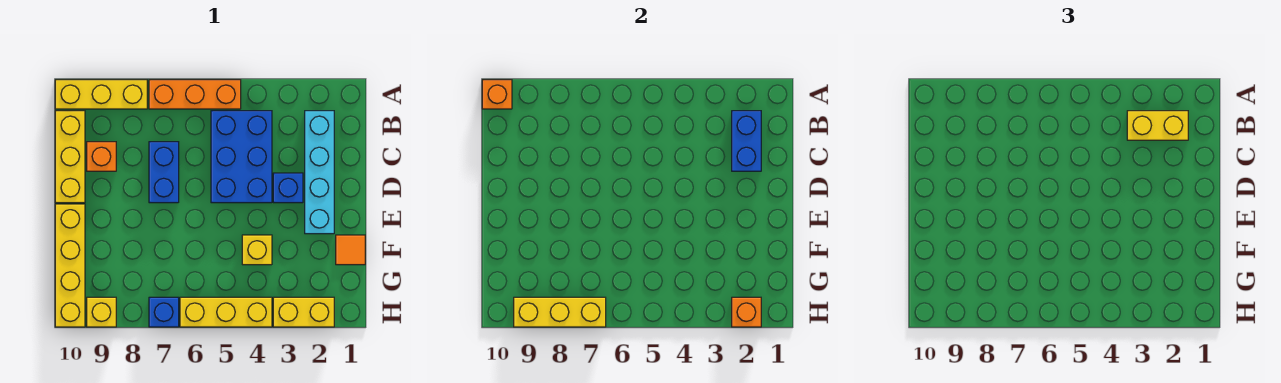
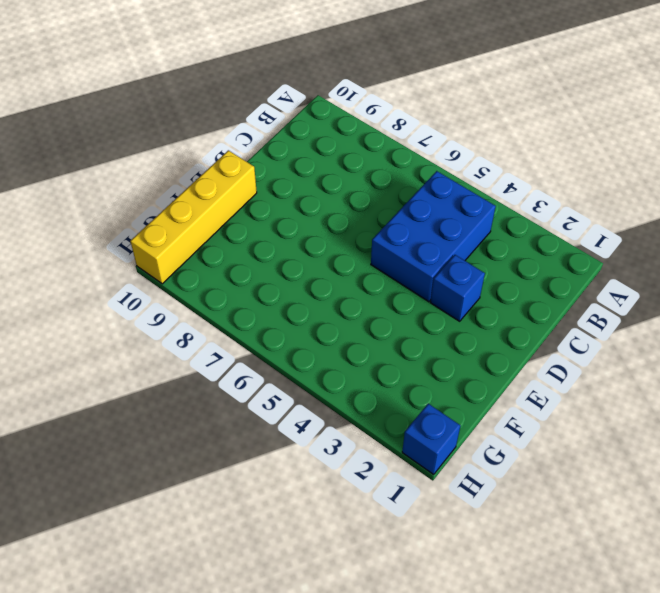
blue 1x1 brick [402,404,460,474] -> blue 1x1 brick moved to [149,297,179,327]
none -> orange 1x3 brick [149,80,241,109]
none -> yellow 1x3 brick [55,80,147,109]
none -> cyan 1x4 brick [305,111,334,234]

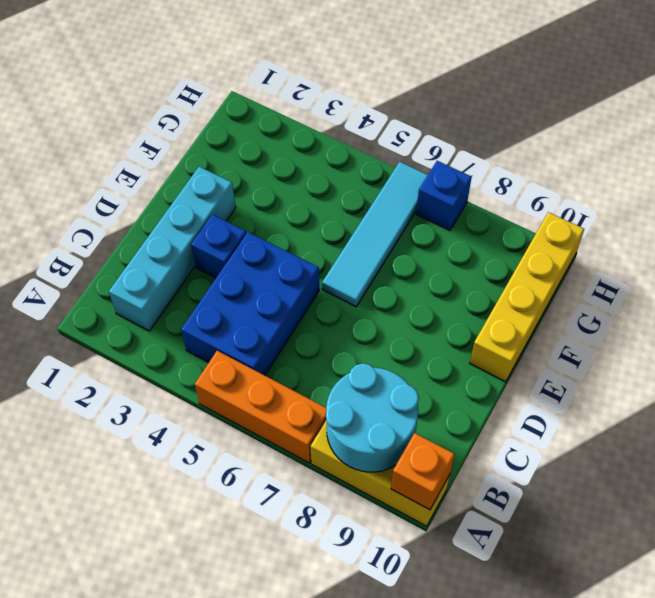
cyan 2x2 round brick [326,363,419,472] -> none
cyan 1x4 tile [322,162,428,307] -> yellow 1x3 brick [180,297,272,327]
none -> yellow 1x3 brick [55,111,85,203]
none -> blue 1x2 brick [149,142,179,203]
none -> orange 1x1 brick [87,142,116,171]

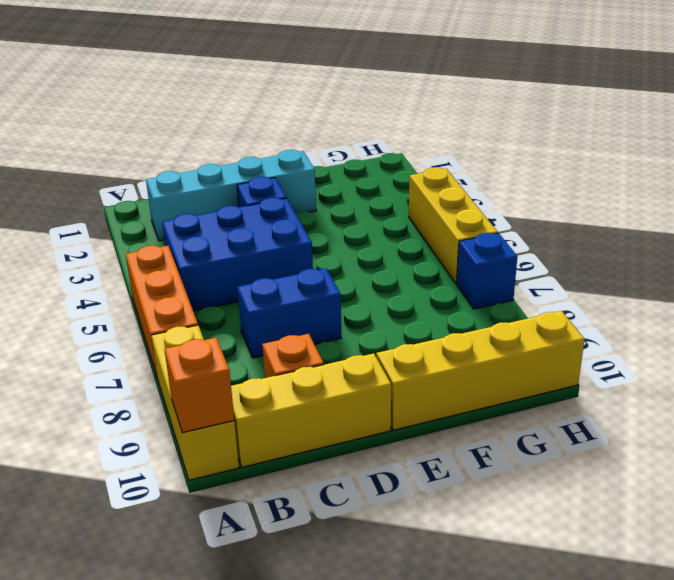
none -> orange 1x1 tile [336,235,365,265]
none -> yellow 1x1 brick [242,235,272,265]
none -> yellow 1x2 brick [273,297,334,327]

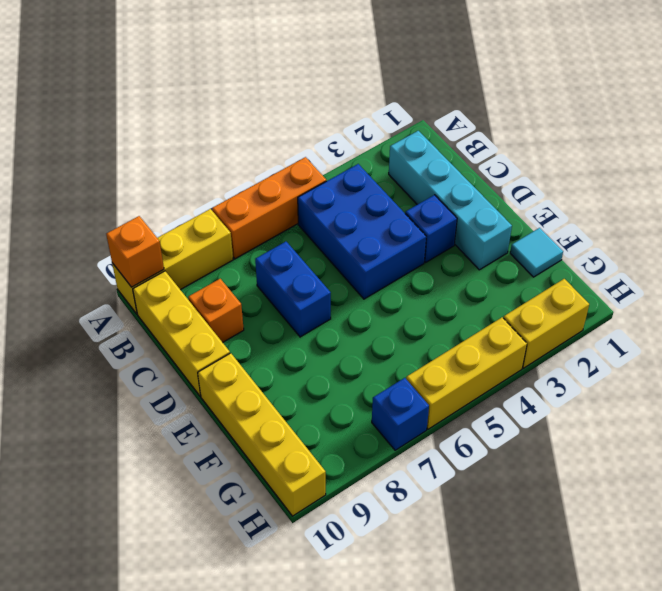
cyan 1x1 tile [510,228,563,277] -> orange 1x1 tile [336,235,365,265]
none -> yellow 1x1 brick [242,235,272,265]
none -> yellow 1x1 brick [87,297,116,327]
none -> blue 1x2 brick [732,111,761,171]

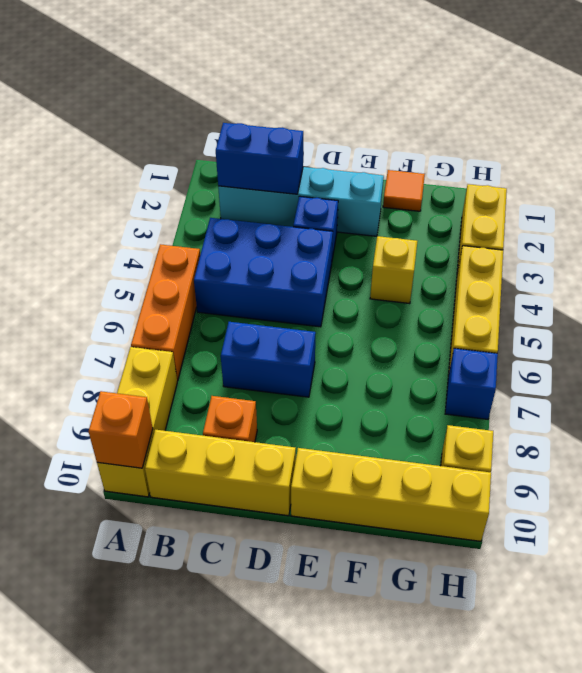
none -> orange 1x1 brick [732,297,761,327]
none -> yellow 1x3 brick [514,297,606,327]
none -> yellow 1x2 brick [1127,111,1188,140]

